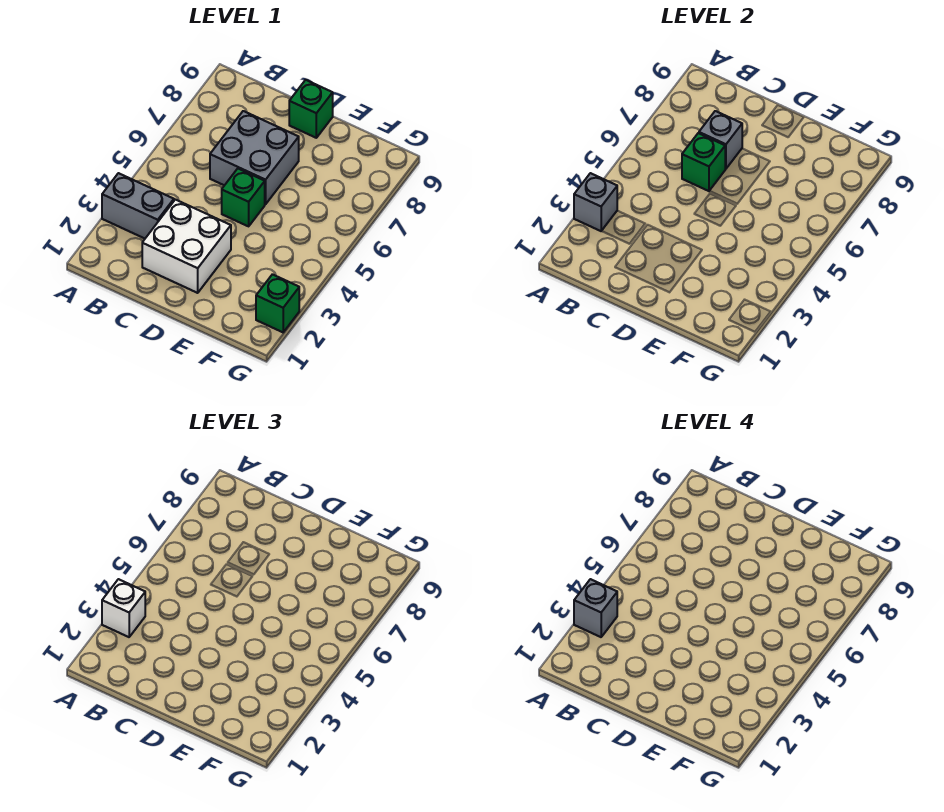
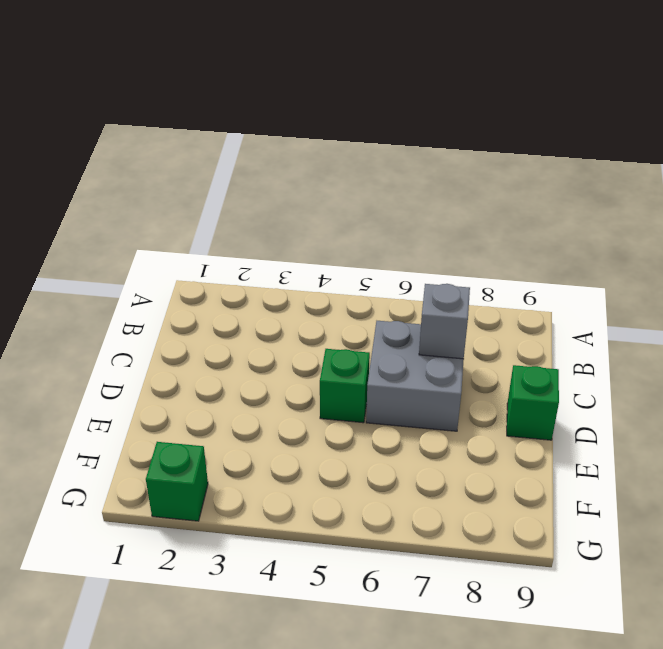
none -> grey 1x2 brick [102,173,174,238]
none -> white 2x2 brick [142,200,231,293]

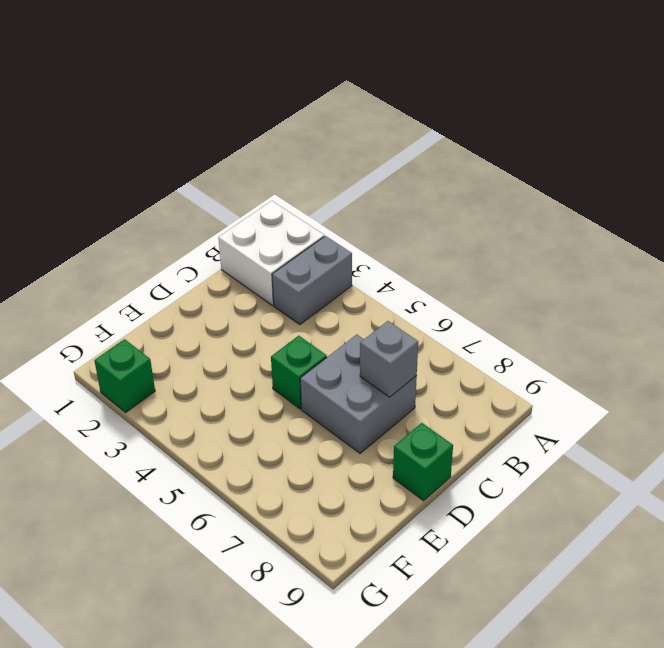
white 2x2 brick [218,201,324,305] -> white 2x2 brick moved to [142,200,231,293]
none -> grey 1x1 brick [574,173,617,231]
none -> green 1x1 brick [682,133,725,191]

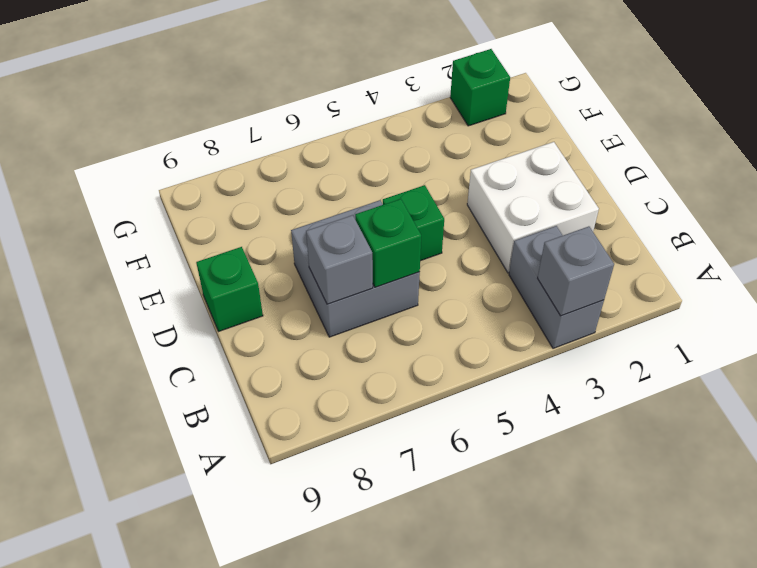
none -> white 1x1 brick [102,579,145,637]
none -> grey 1x1 brick [574,579,617,637]

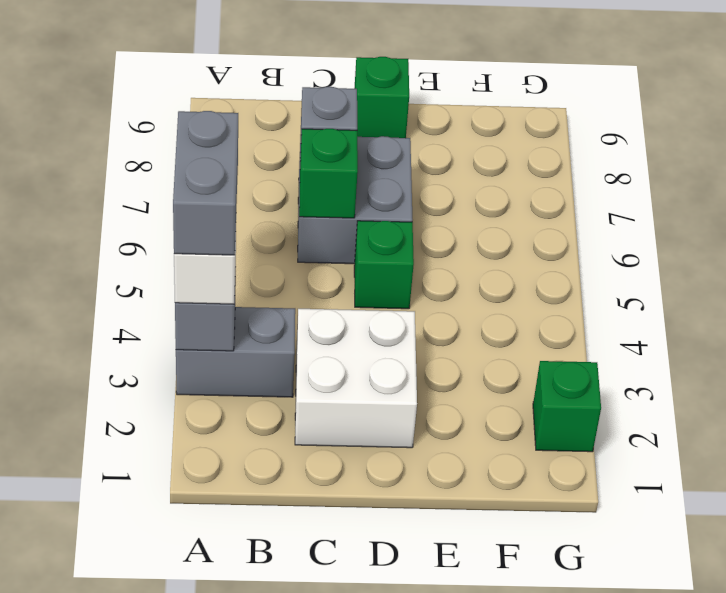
grey 1x2 brick [173,111,238,255] -> grey 1x1 brick [574,579,617,637]

